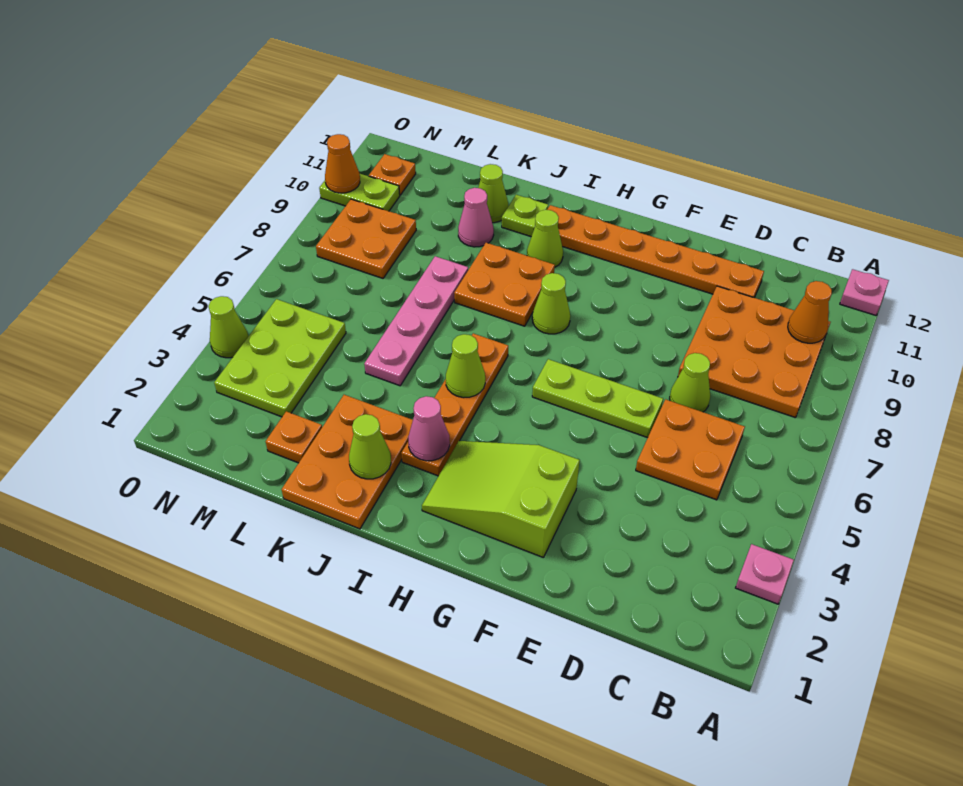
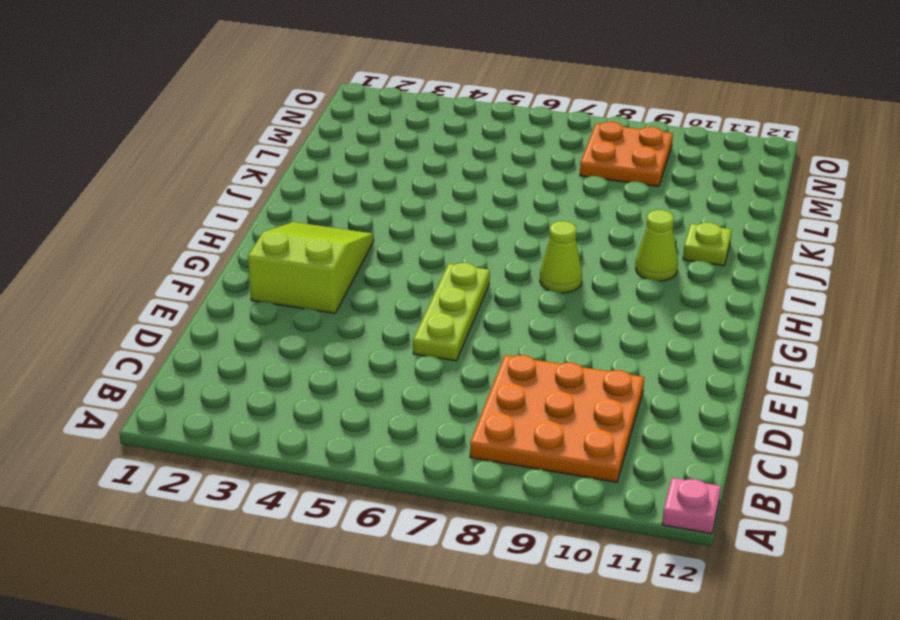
none -> pink 1x1 plate [736,544,794,604]
none -> orange 2x2 plate [636,399,745,500]
none -> lime 1x1 cone [670,353,710,412]

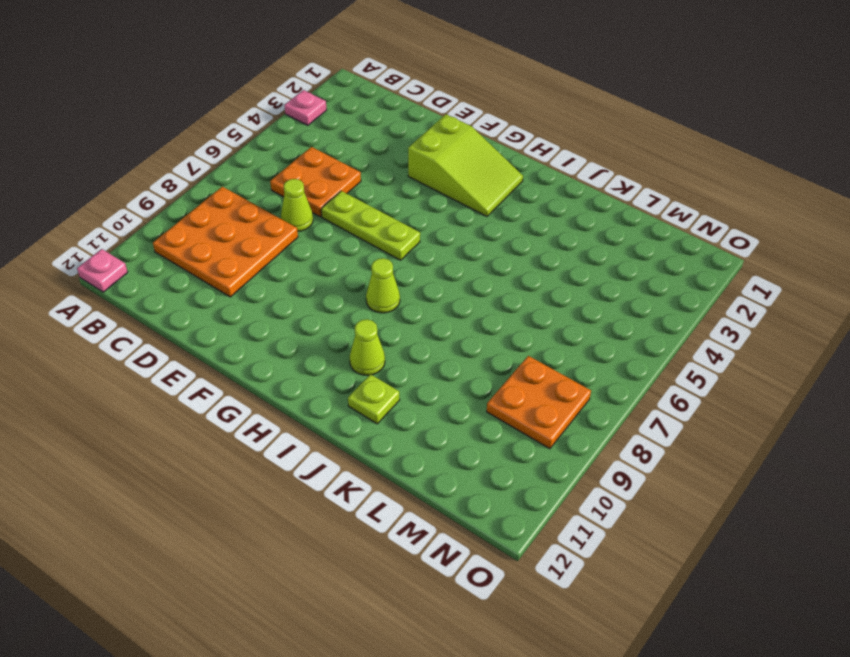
none -> orange 1x6 plate [547,205,764,298]
none -> orange 1x4 plate [401,333,508,476]
none -> orange 2x2 plate [454,243,555,326]

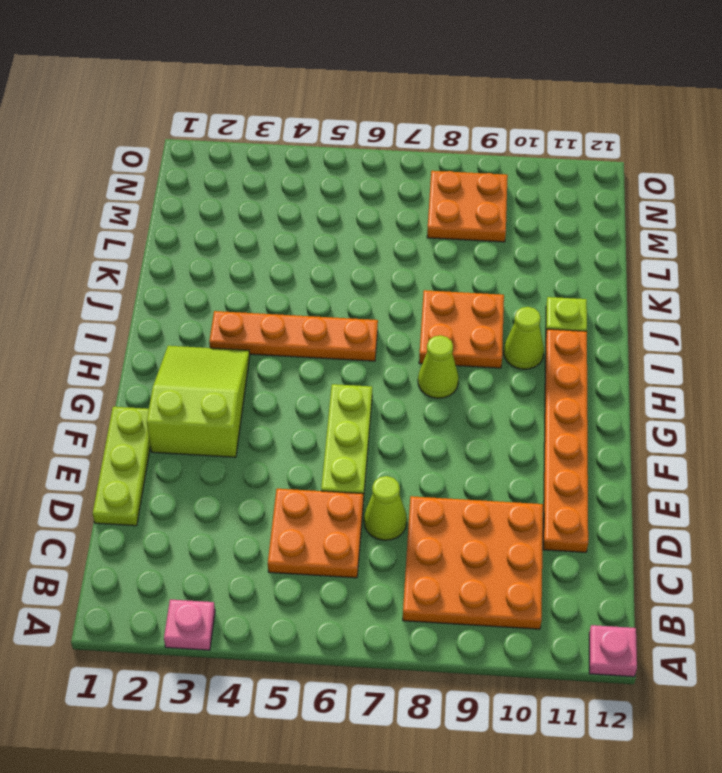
lime 1x3 plate [93,407,150,526] -> none
none -> orange 2x3 plate [282,395,413,529]
none -> pink 1x4 plate [364,256,468,386]
none -> pink 1x1 cone [458,188,494,247]

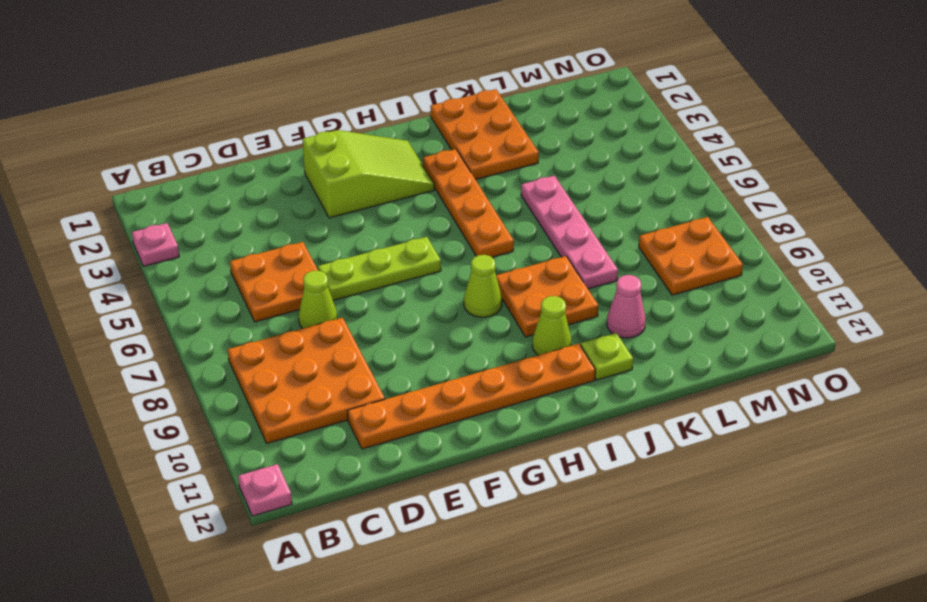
none -> lime 1x1 cone [478,164,508,223]
none -> orange 1x1 plate [266,411,322,463]
none -> lime 2x3 plate [214,299,346,417]

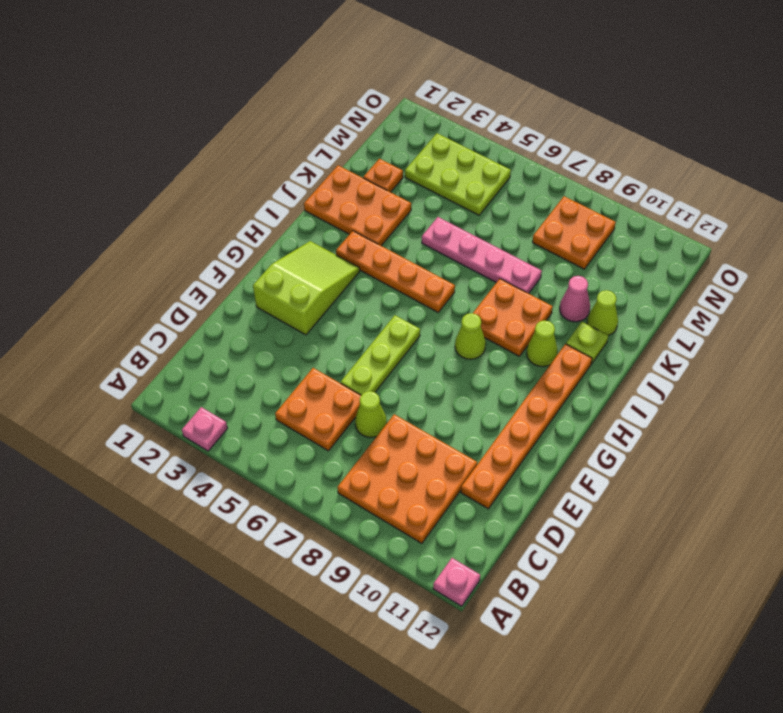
none -> lime 1x2 plate [319,174,400,211]
none -> orange 1x1 plate [369,154,416,195]
none -> lime 1x1 cone [208,296,248,358]

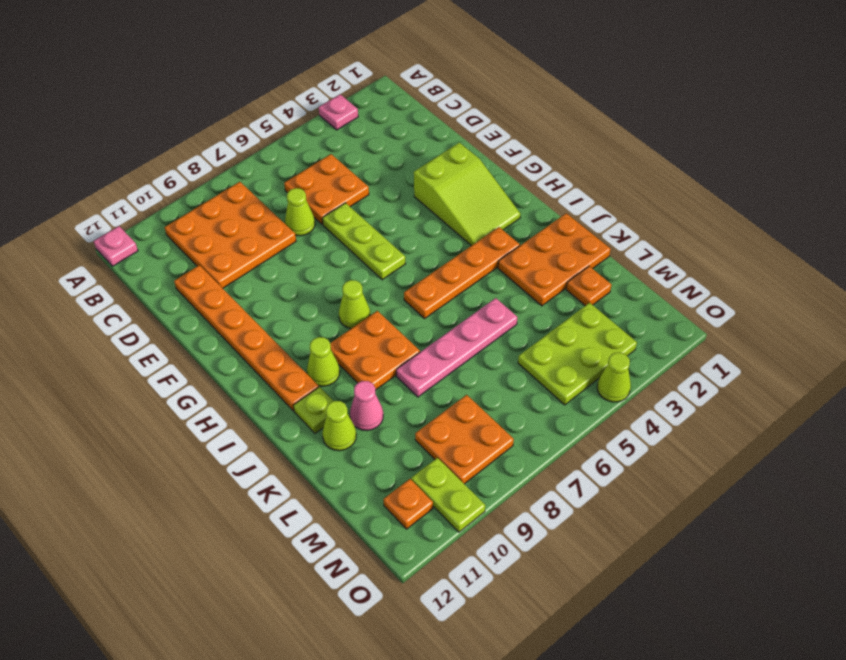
none -> orange 1x1 cone [788,281,832,343]
none -> pink 1x1 cone [408,396,450,461]
none -> lime 1x1 cone [446,334,485,398]

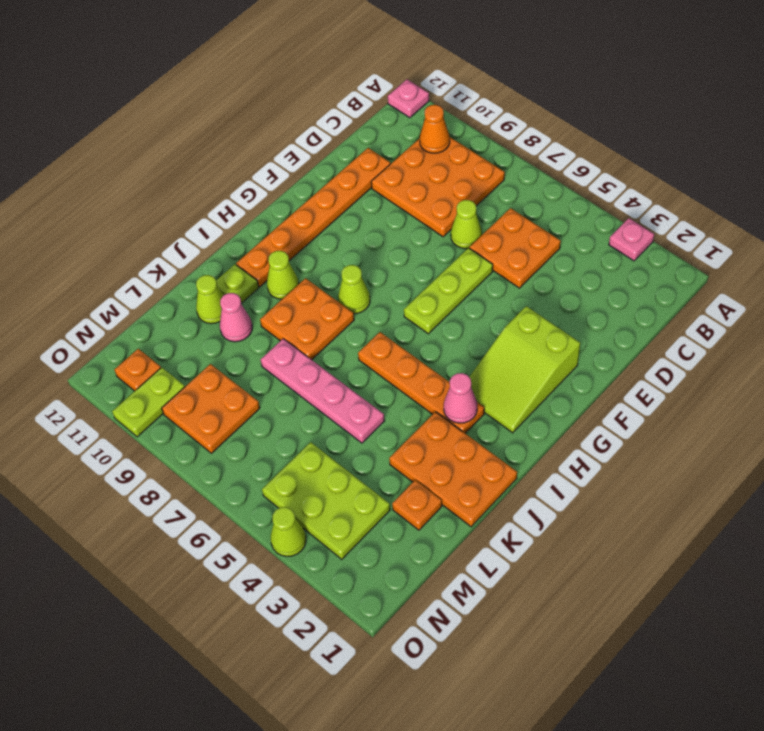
none -> lime 1x1 cone [446,334,485,398]
none -> lime 1x1 cone [349,414,391,479]
none -> orange 1x1 cone [325,134,360,193]

